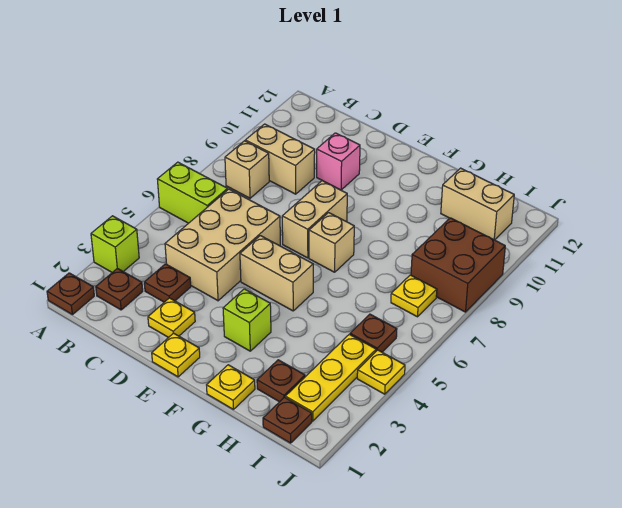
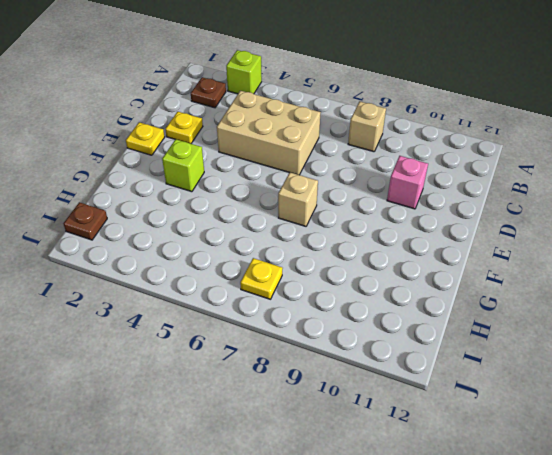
none -> brown 1x1 plate [47,273,94,315]
none -> lime 1x2 brick [157,162,228,223]
none -> tan 1x2 brick [245,124,315,194]

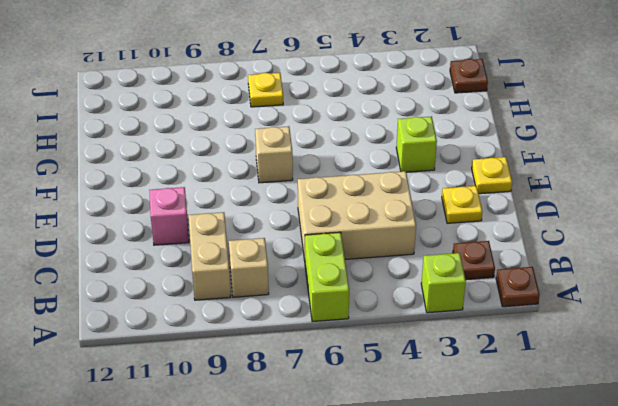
none -> brown 1x1 plate [144,264,191,302]
none -> tan 1x2 brick [240,236,313,311]
none -> tan 1x2 brick [282,181,347,258]

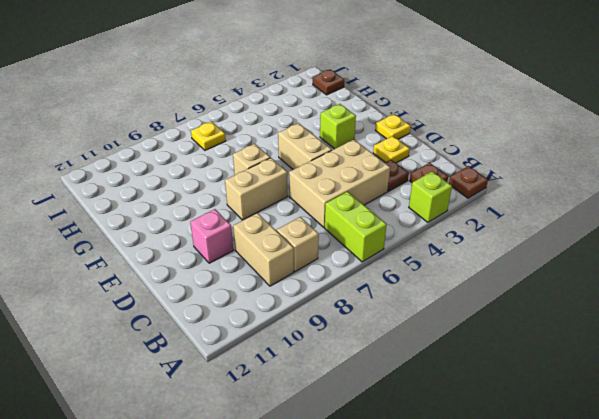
none -> yellow 1x1 plate [207,365,255,410]
none -> brown 1x1 plate [257,360,305,402]
none -> tan 1x2 brick [441,168,514,240]

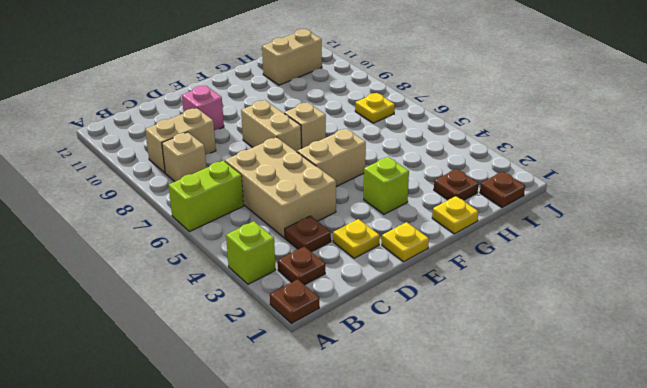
none -> yellow 1x3 plate [285,334,376,421]
none -> brown 1x1 plate [350,314,397,352]
none -> brown 2x2 brick [411,218,505,312]

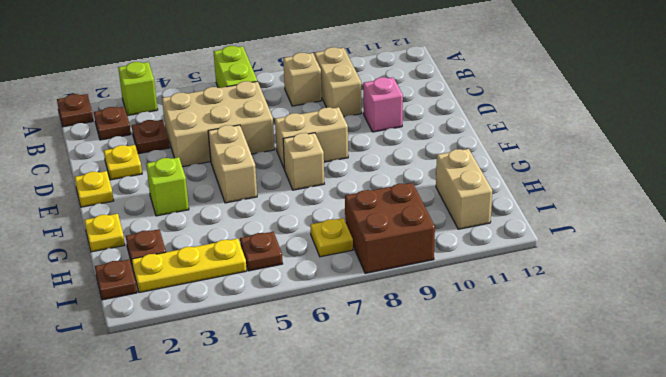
none -> yellow 1x1 plate [357,350,405,394]

